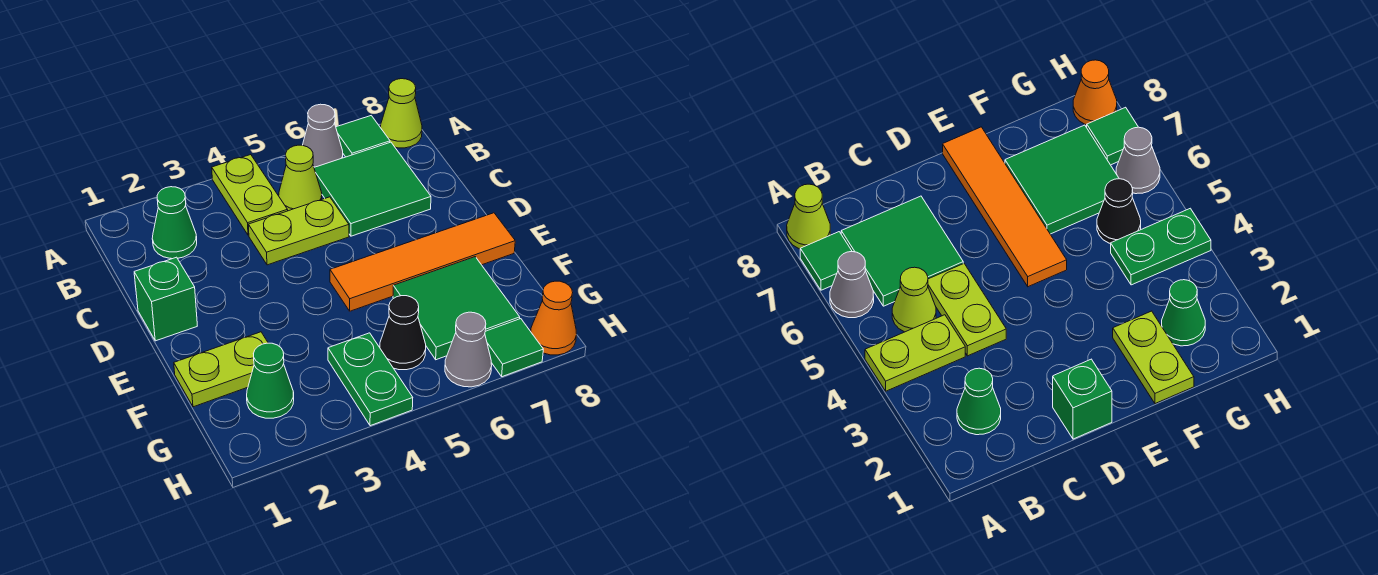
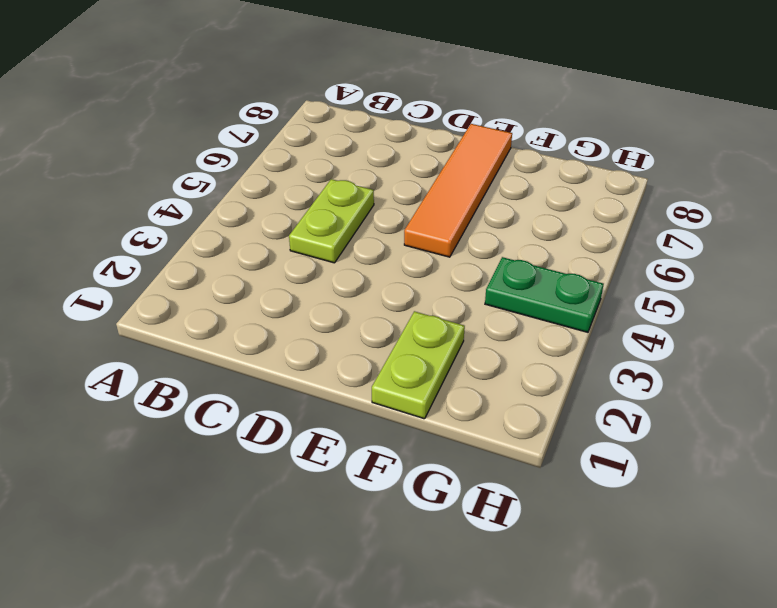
none -> lime 1x2 plate [212,155,288,235]
none -> grey 1x1 cone [303,104,343,167]
none -> green 1x1 tile [336,116,390,157]

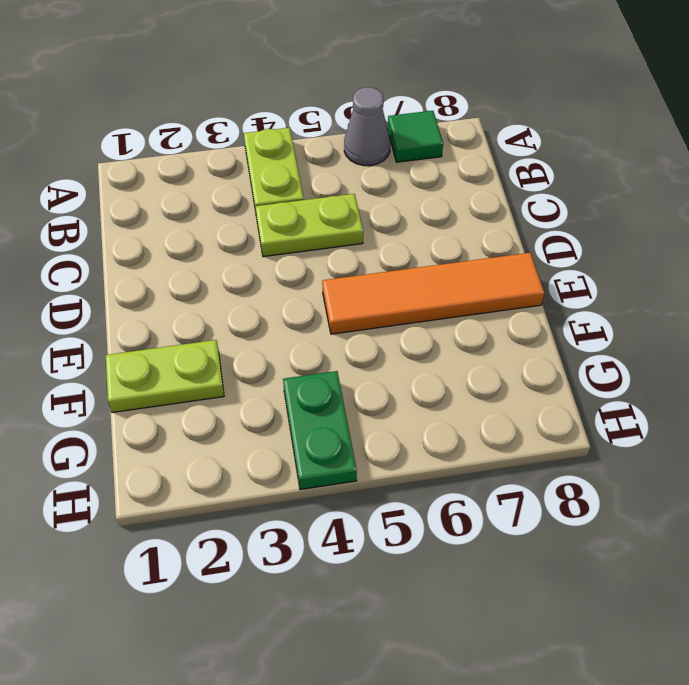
none -> lime 1x1 cone [381,79,422,148]
none -> green 1x1 cone [152,187,197,259]
none -> lime 1x1 cone [279,145,322,211]

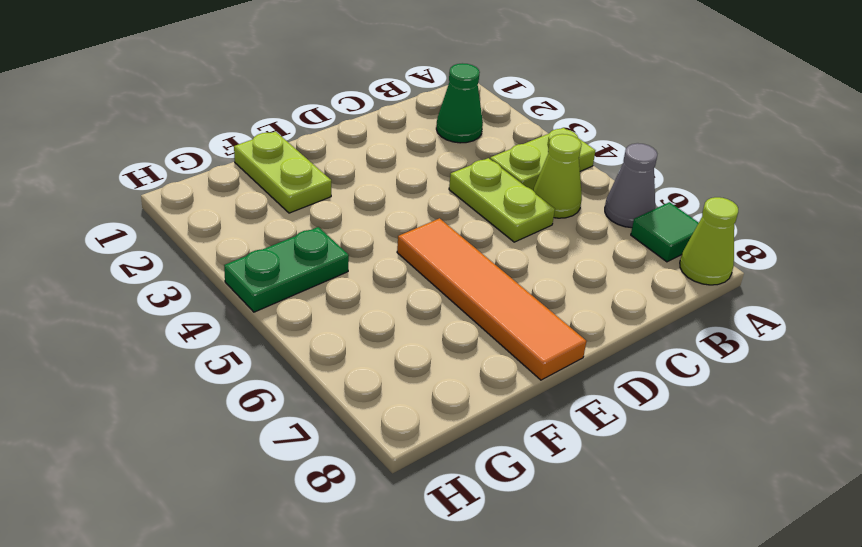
none -> green 2x2 tile [314,142,431,236]
none -> green 1x1 brick [134,257,197,341]
none -> green 2x2 tile [393,257,520,360]

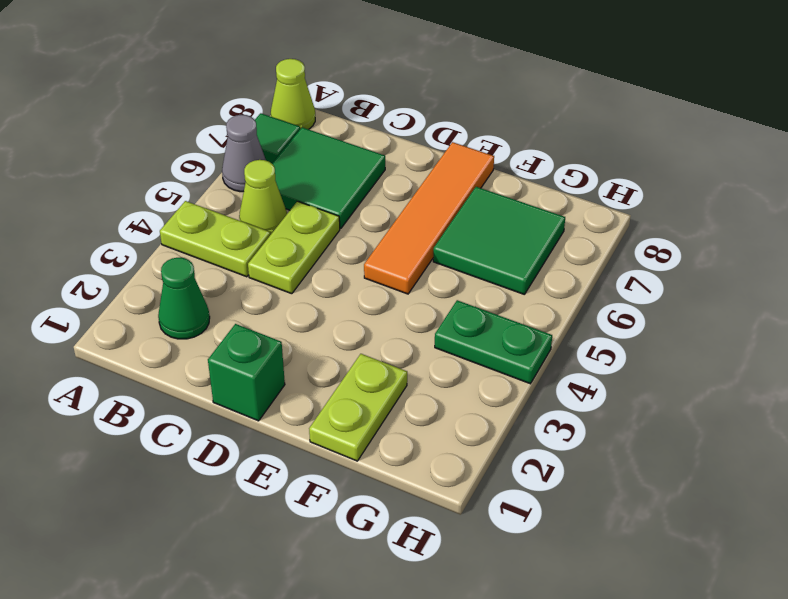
none -> green 1x1 cone [247,343,294,418]
none -> black 1x1 cone [380,296,426,370]
none -> grey 1x1 cone [445,312,492,387]

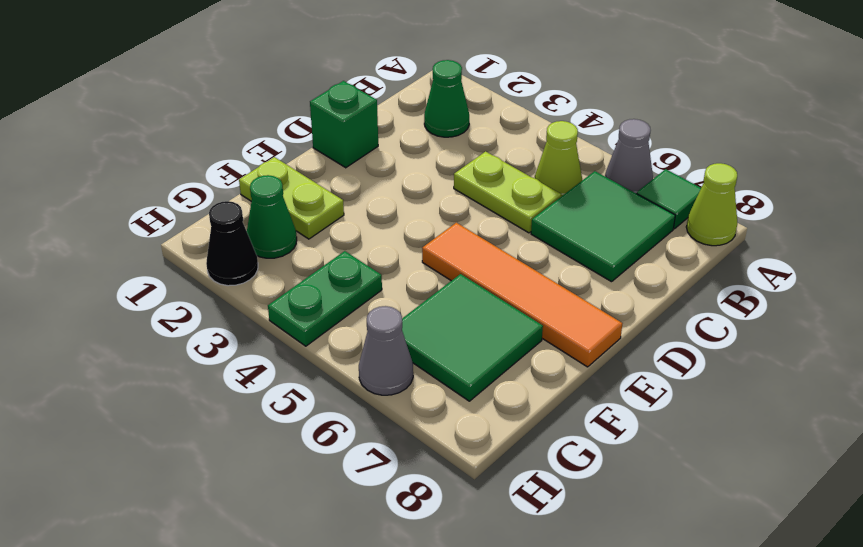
black 1x1 cone [206,201,258,286] -> black 1x1 cone moved to [380,296,426,370]
none -> lime 1x2 plate [212,155,288,235]
none -> green 1x1 tile [485,319,543,377]
none -> orange 1x1 cone [531,281,577,355]

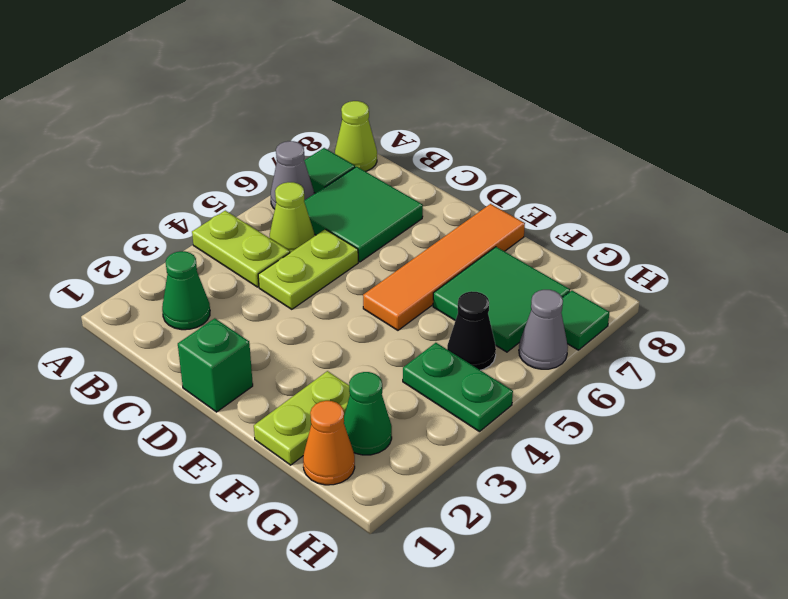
orange 1x1 cone [303,401,355,485] -> orange 1x1 cone moved to [531,281,577,355]

